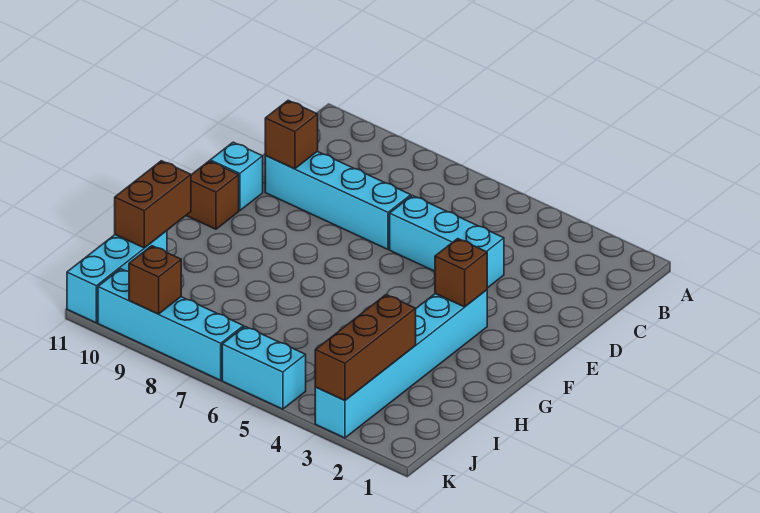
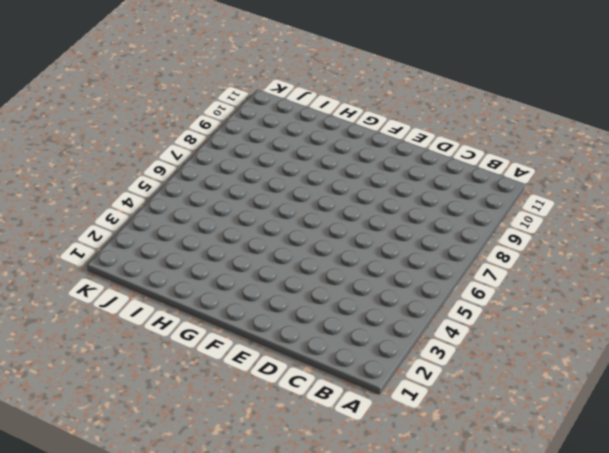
none -> cyan 1x3 brick [390,195,504,288]
none -> cyan 1x4 brick [265,151,411,249]
none -> cyan 1x1 brick [210,142,263,211]

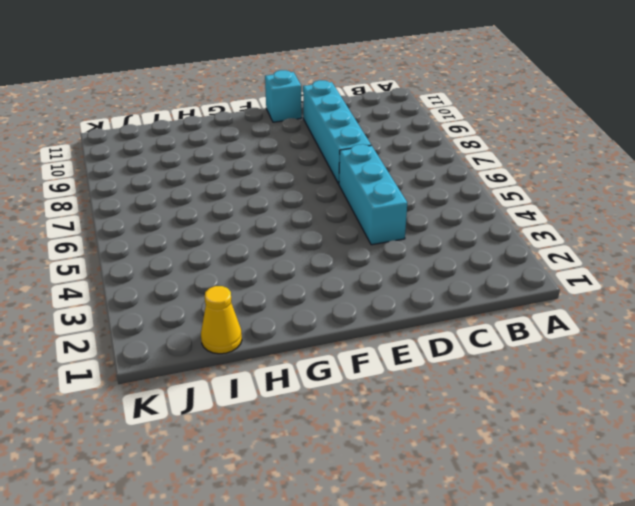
yellow 1x1 cone [201,286,242,354] -> none
none -> cyan 1x6 brick [315,290,487,438]
none -> brown 1x1 brick [186,161,239,229]
none -> cyan 1x3 brick [67,231,167,323]

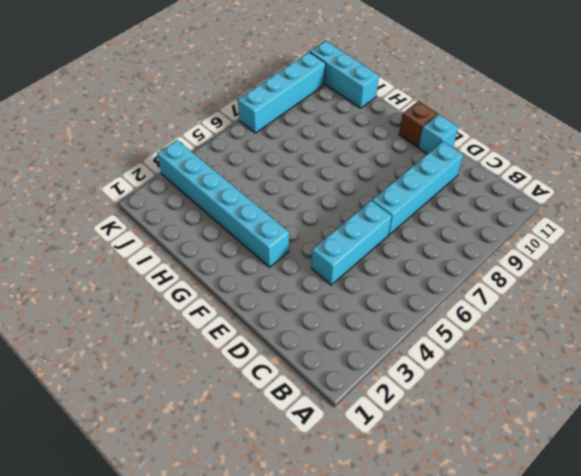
none -> cyan 1x2 brick [222,327,306,409]
none -> brown 1x1 brick [265,100,318,169]
none -> brown 1x1 brick [435,239,487,307]

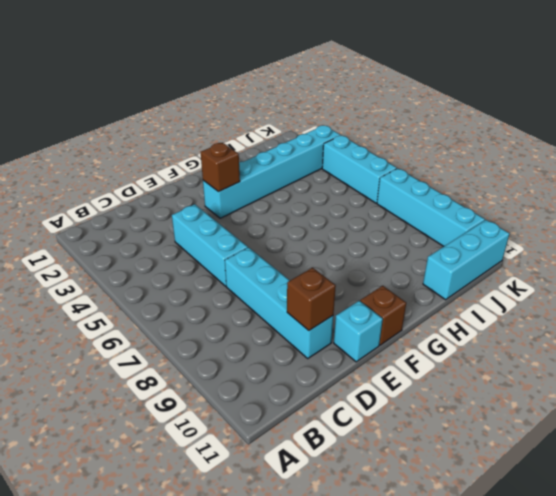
cyan 1x3 brick [322,136,397,203] -> cyan 1x2 brick [222,327,306,409]
none -> brown 1x2 brick [115,161,191,248]
none -> brown 1x3 brick [315,295,416,400]
none -> brown 1x1 brick [129,246,181,314]

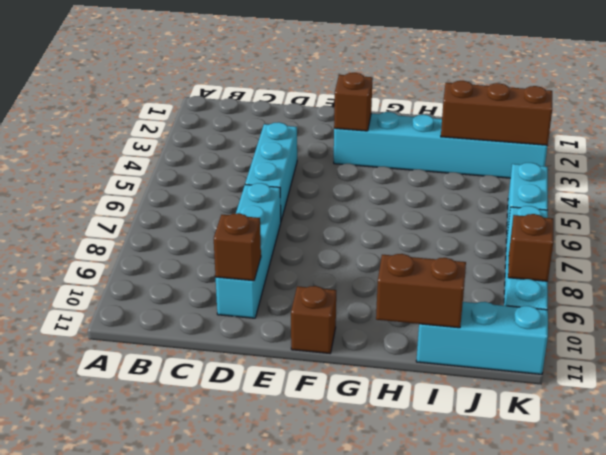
none -> cyan 1x1 brick [210,142,263,211]

